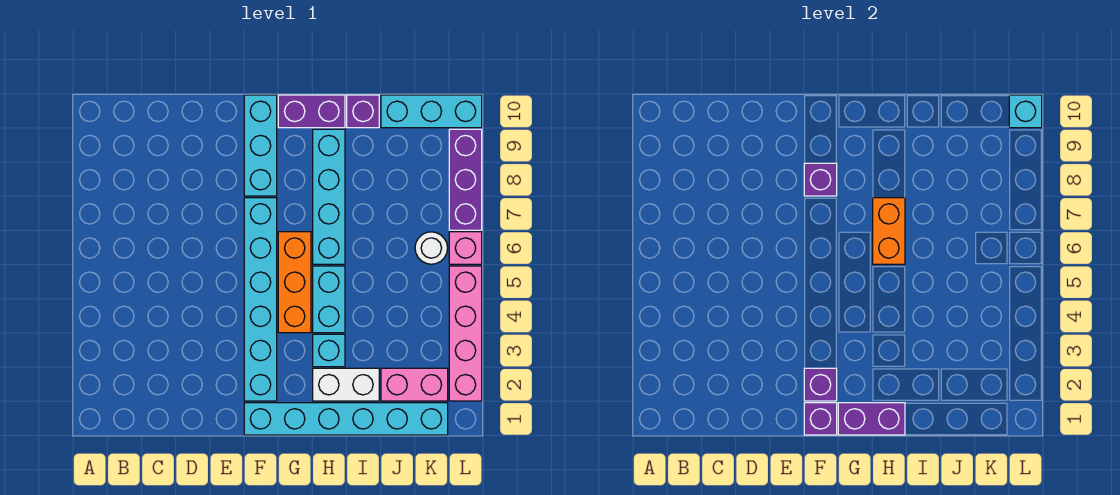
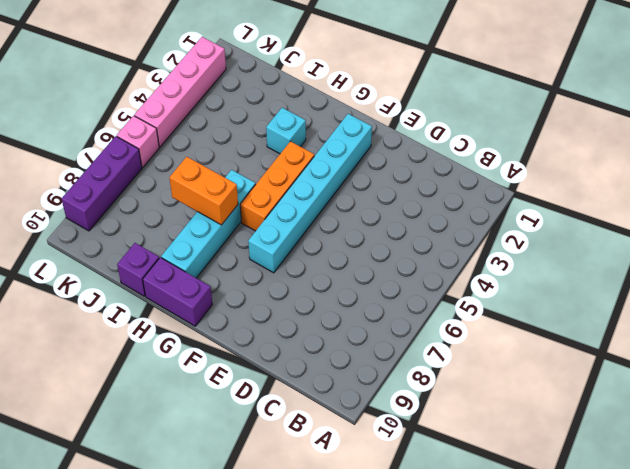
orange 1x2 brick [169,157,238,225] -> orange 1x2 brick turned to [873,198,905,264]
none -> cyan 1x6 brick [244,403,448,435]
none -> cyan 1x3 brick [244,95,277,196]
none -> white 1x2 brick [313,368,379,401]

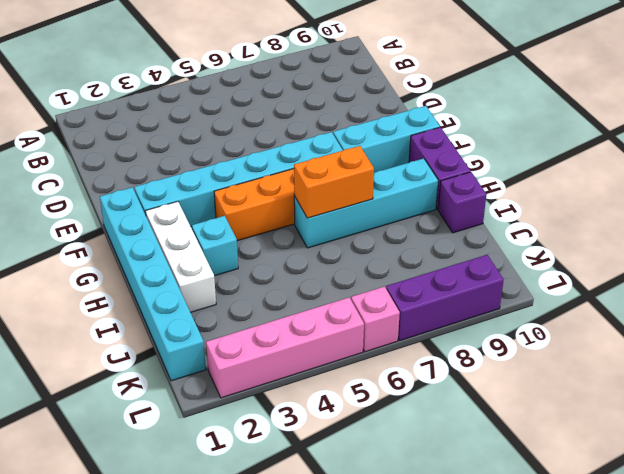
white 1x3 brick [145,201,216,312] -> white 1x2 brick [313,368,379,401]
none -> cyan 1x2 brick [313,266,345,333]
none -> pink 1x2 brick [381,368,448,401]
none -> cyan 1x3 brick [381,95,482,128]

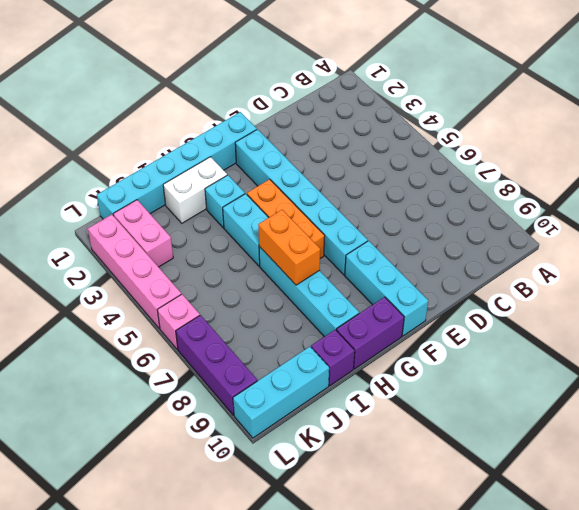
pink 1x2 brick [113,200,173,267] -> pink 1x2 brick turned to [381,368,448,401]
none -> white 1x1 round brick [415,232,448,264]
none -> purple 1x1 brick [804,403,837,435]
none -> purple 1x1 brick [804,368,837,401]

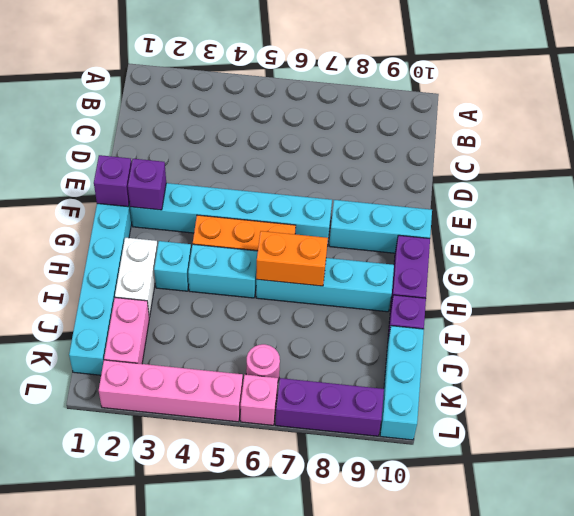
pink 1x1 round brick [246,344,280,381] -> white 1x1 round brick [415,232,448,264]
none -> purple 1x1 brick [804,163,837,196]
none -> purple 1x2 brick [838,403,905,435]
none -> cyan 1x1 brick [1009,95,1042,128]

